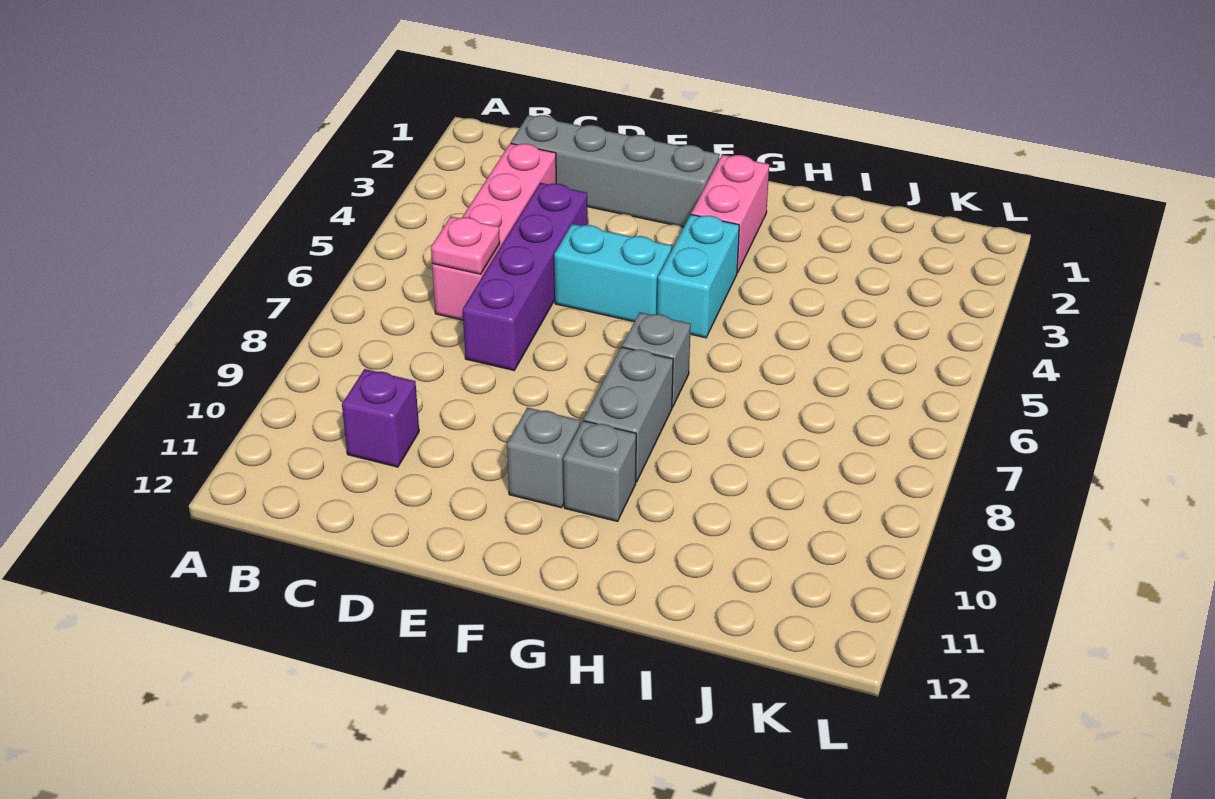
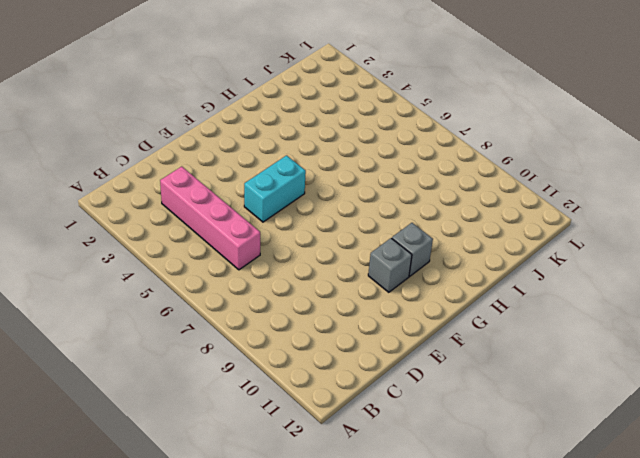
none -> grey 1x4 brick [511,115,720,227]
none -> purple 1x1 brick [342,369,419,467]
none -> purple 1x4 brick [463,183,588,370]

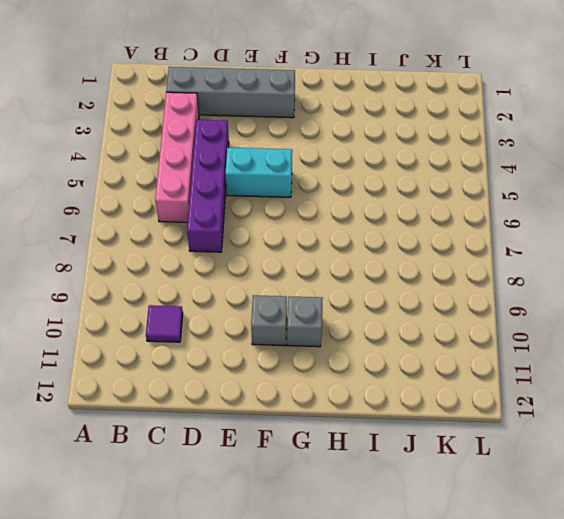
purple 1x1 tile [146,305,183,342] -> purple 1x1 brick [342,369,419,467]
none -> pink 1x2 brick [691,155,769,273]
none -> cyan 1x2 brick [657,215,739,338]
none -> grey 1x1 brick [622,312,691,407]

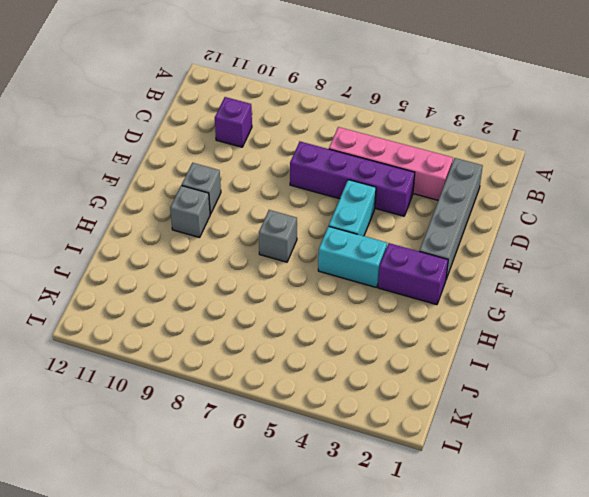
purple 1x2 brick [378,243,448,305] -> pink 1x2 brick [691,155,769,273]
none -> grey 1x2 brick [584,347,673,482]
none -> pink 1x1 plate [431,216,500,274]

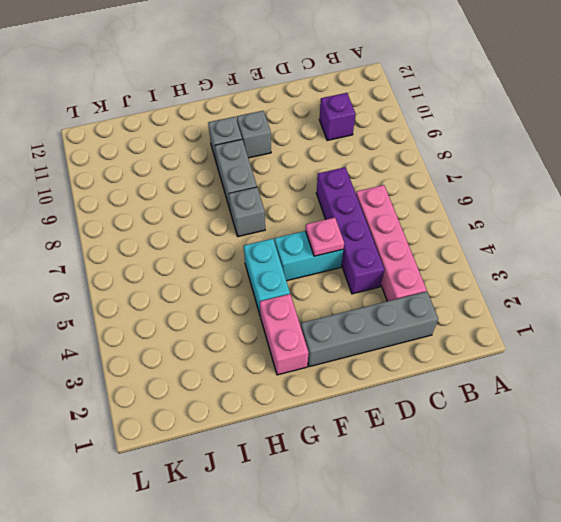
pink 1x1 plate [305,218,344,256] -> pink 1x1 plate moved to [431,216,500,274]

